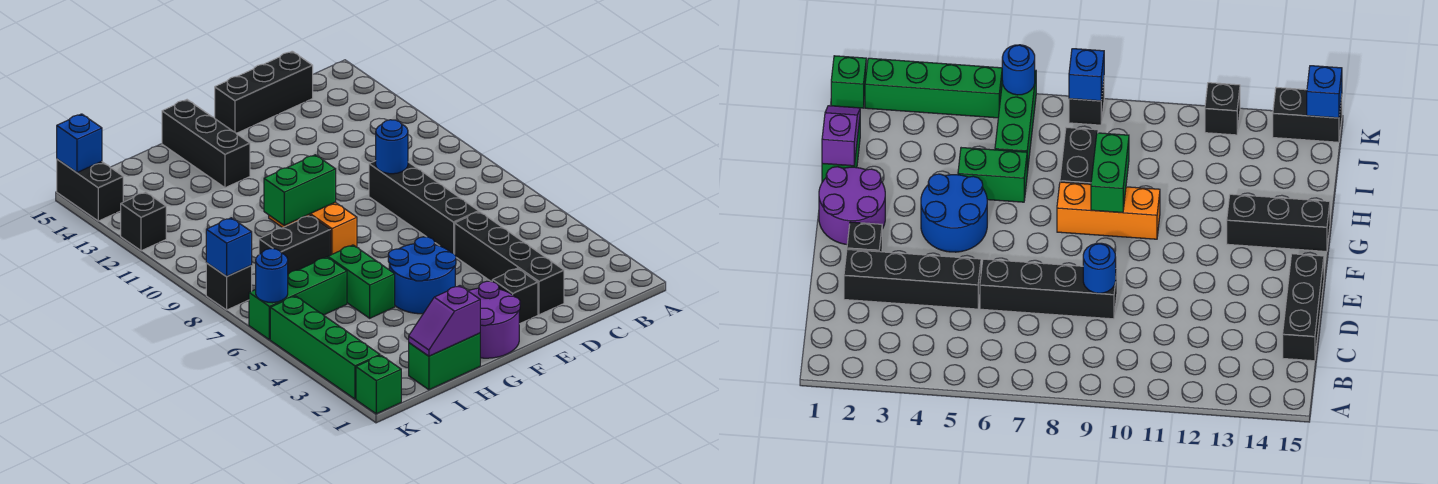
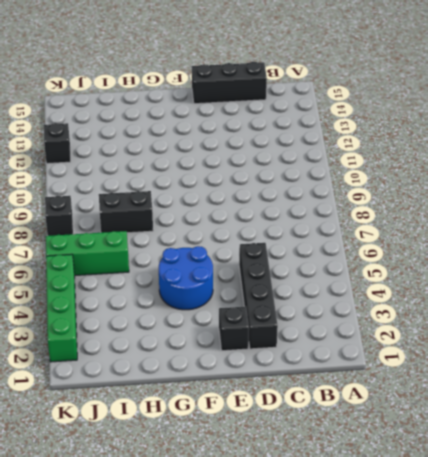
none -> black 1x4 brick [369,161,479,254]
none -> purple 2x2 round brick [469,281,520,358]
none -> orange 1x3 brick [269,202,357,255]

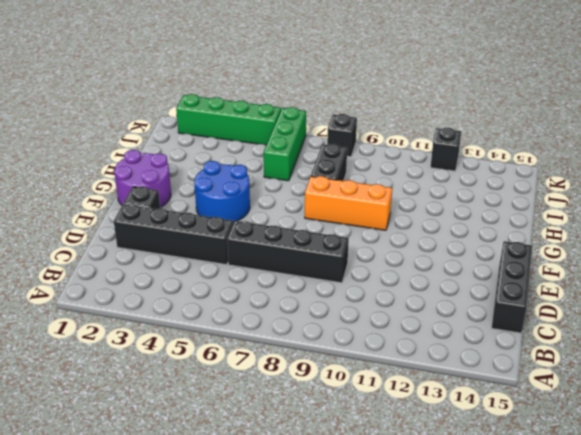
none -> black 1x3 brick [162,100,250,188]
none -> green 1x2 brick [409,333,480,390]
none -> green 1x2 brick [328,245,395,318]

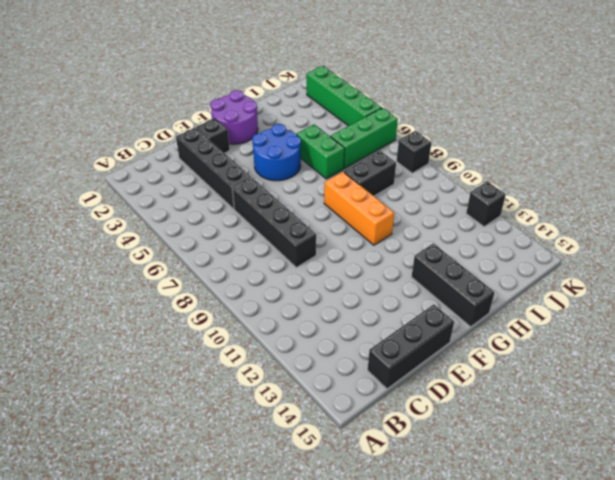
none -> green 1x2 brick [409,333,480,390]
none -> green 1x1 brick [356,355,401,414]
none -> black 1x2 brick [57,159,123,221]

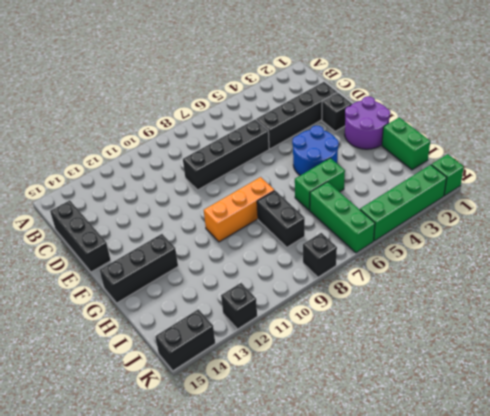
none -> blue 1x1 round brick [376,120,408,174]
none -> green 1x2 brick [264,155,336,225]
none -> purple 1x2 slope [409,286,480,356]

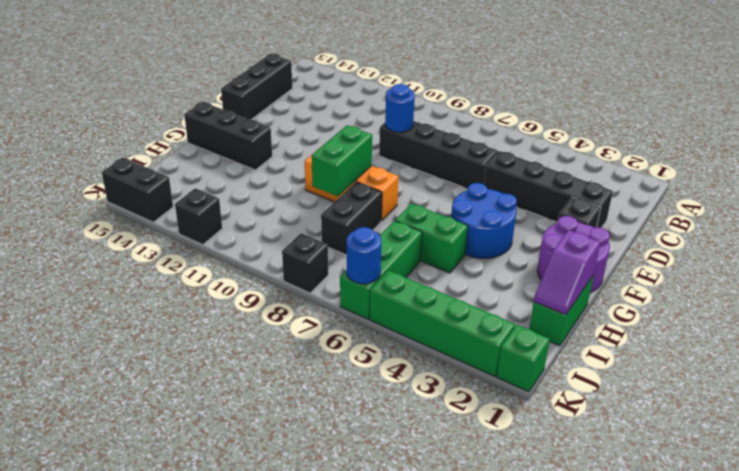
none -> blue 1x1 brick [206,218,252,277]
none -> blue 1x1 brick [57,114,102,173]

